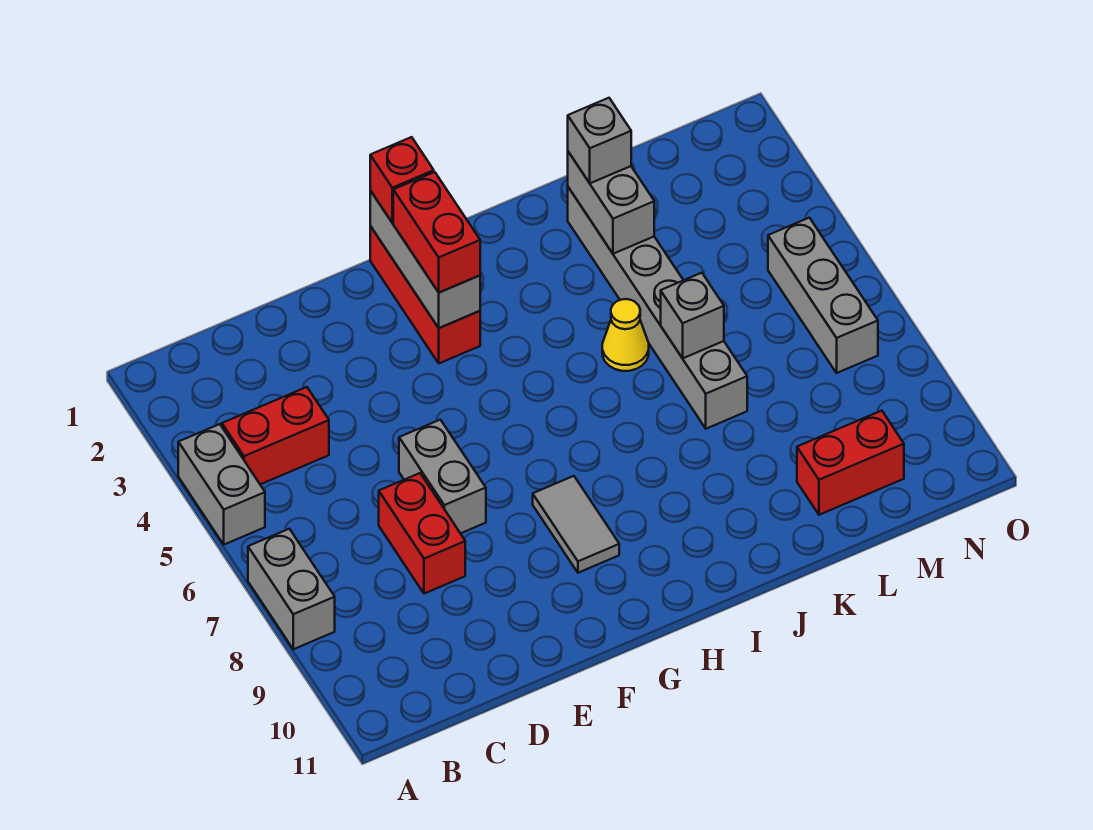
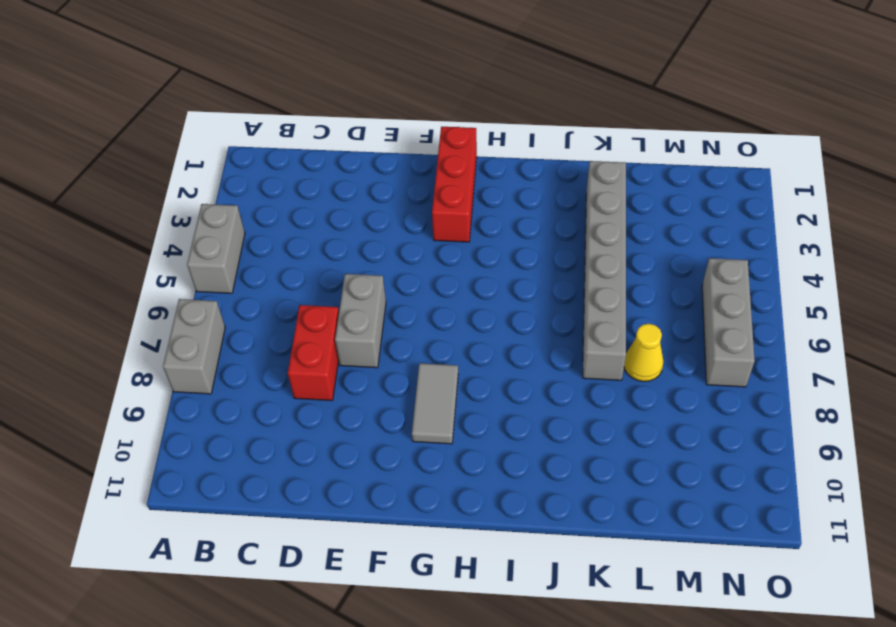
yellow 1x1 cone [624,324,664,382] -> yellow 1x1 cone moved to [602,299,649,371]
none -> red 1x2 brick [222,387,329,484]
none -> red 1x2 brick [797,411,904,515]
none -> grey 1x3 brick [370,190,480,328]

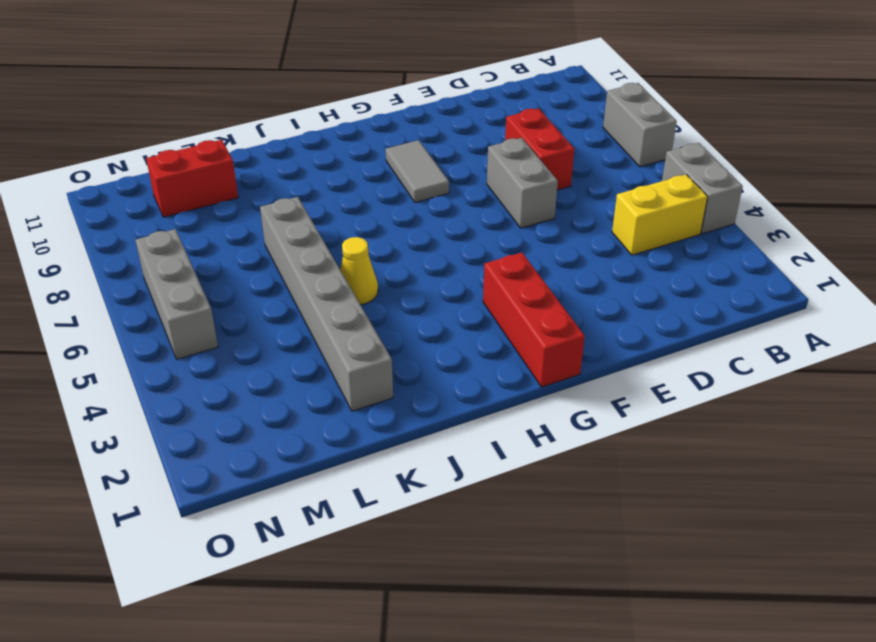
yellow 1x2 brick [612,174,708,255] -> red 1x2 brick [222,387,329,484]
none -> grey 1x3 brick [370,190,480,328]
none -> grey 1x2 brick [568,152,654,254]
none -> grey 1x1 brick [661,273,724,358]

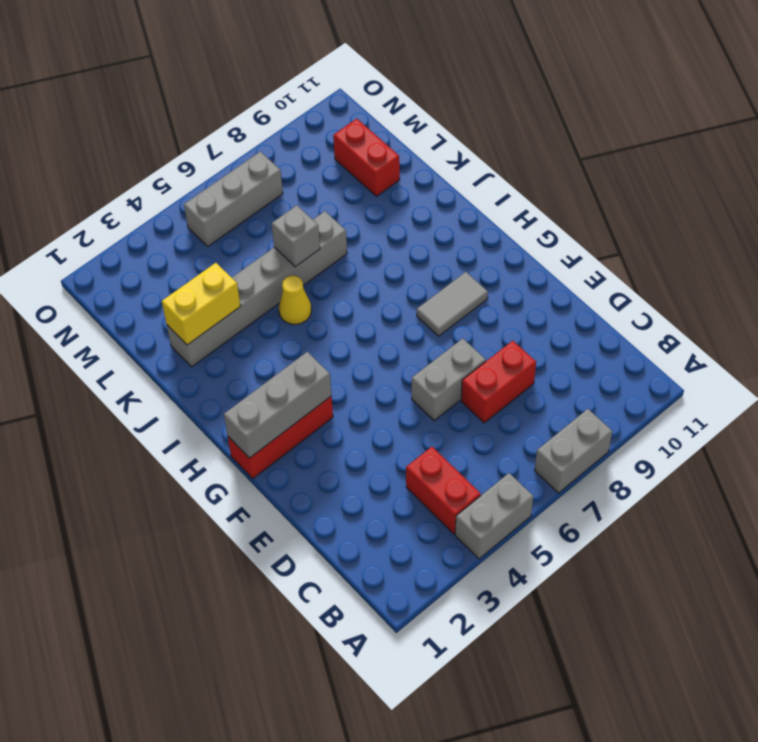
yellow 1x2 brick [162,263,240,345] -> grey 1x2 brick [568,152,654,254]
none -> red 1x1 brick [370,137,434,223]
none -> red 1x2 brick [393,172,480,293]
none -> grey 1x1 brick [568,98,631,183]

